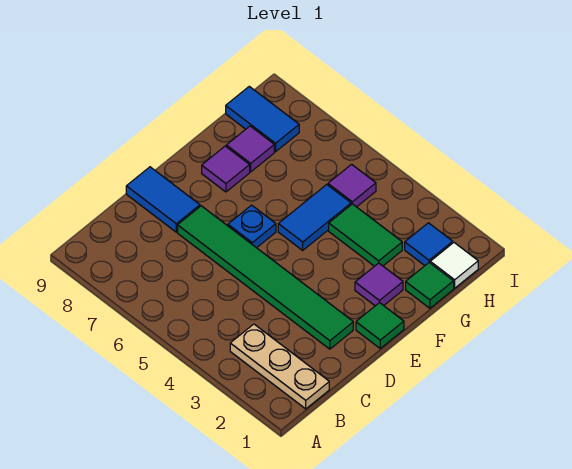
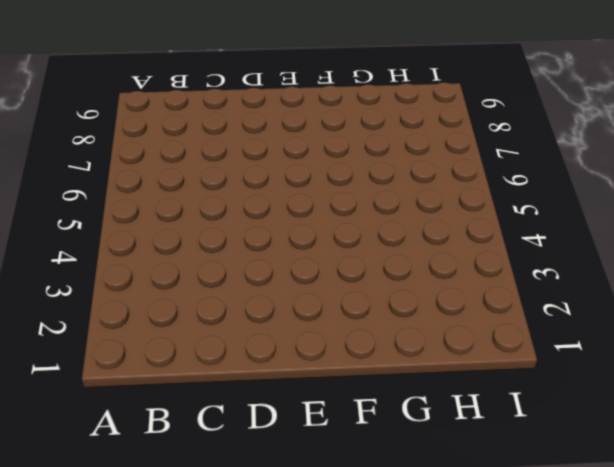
none -> tan 1x3 plate [230,324,329,409]
none -> green 1x6 tile [178,206,353,349]
none -> blue 1x2 tile [126,167,200,232]

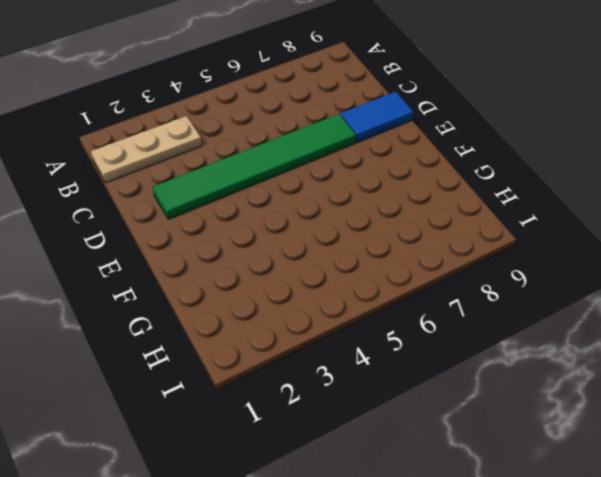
none -> green 1x1 tile [356,303,404,348]
none -> blue 1x1 plate [228,205,276,248]
none -> purple 1x1 tile [355,263,403,306]

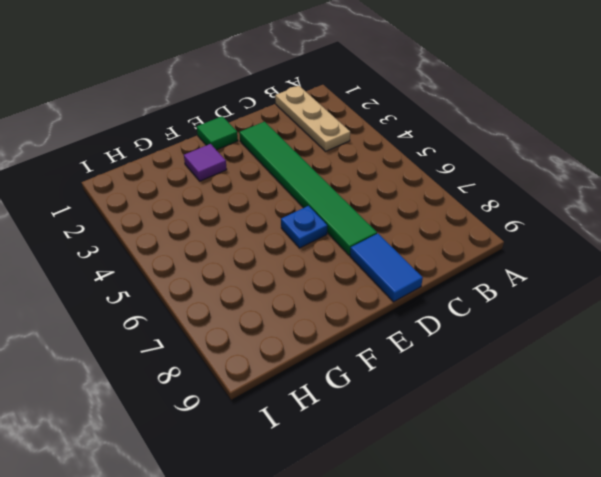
none -> blue 1x2 tile [278,185,351,250]
none -> purple 1x1 tile [202,146,250,192]
none -> green 1x1 tile [406,263,454,308]

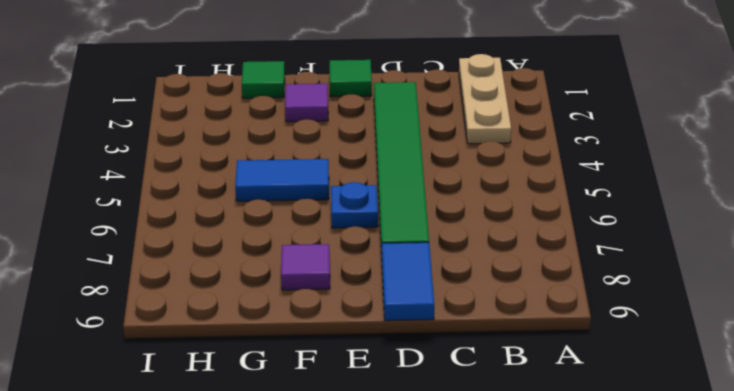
none -> green 1x2 tile [329,204,402,266]
none -> purple 1x1 tile [226,126,274,172]
none -> white 1x1 tile [430,243,478,288]

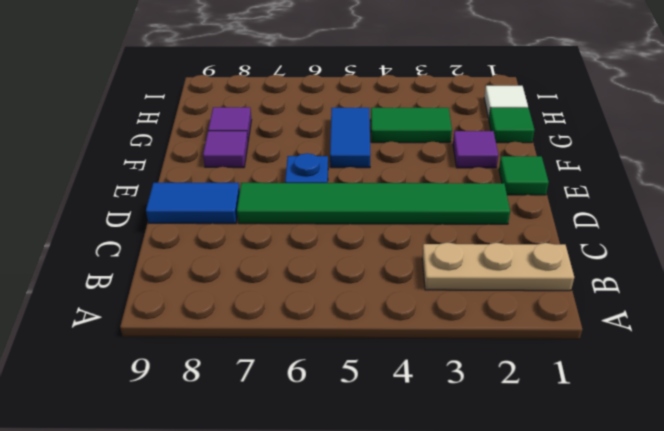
none -> blue 1x1 tile [405,223,453,265]
none -> purple 1x1 tile [328,164,376,207]
none -> blue 1x2 tile [226,86,299,152]

